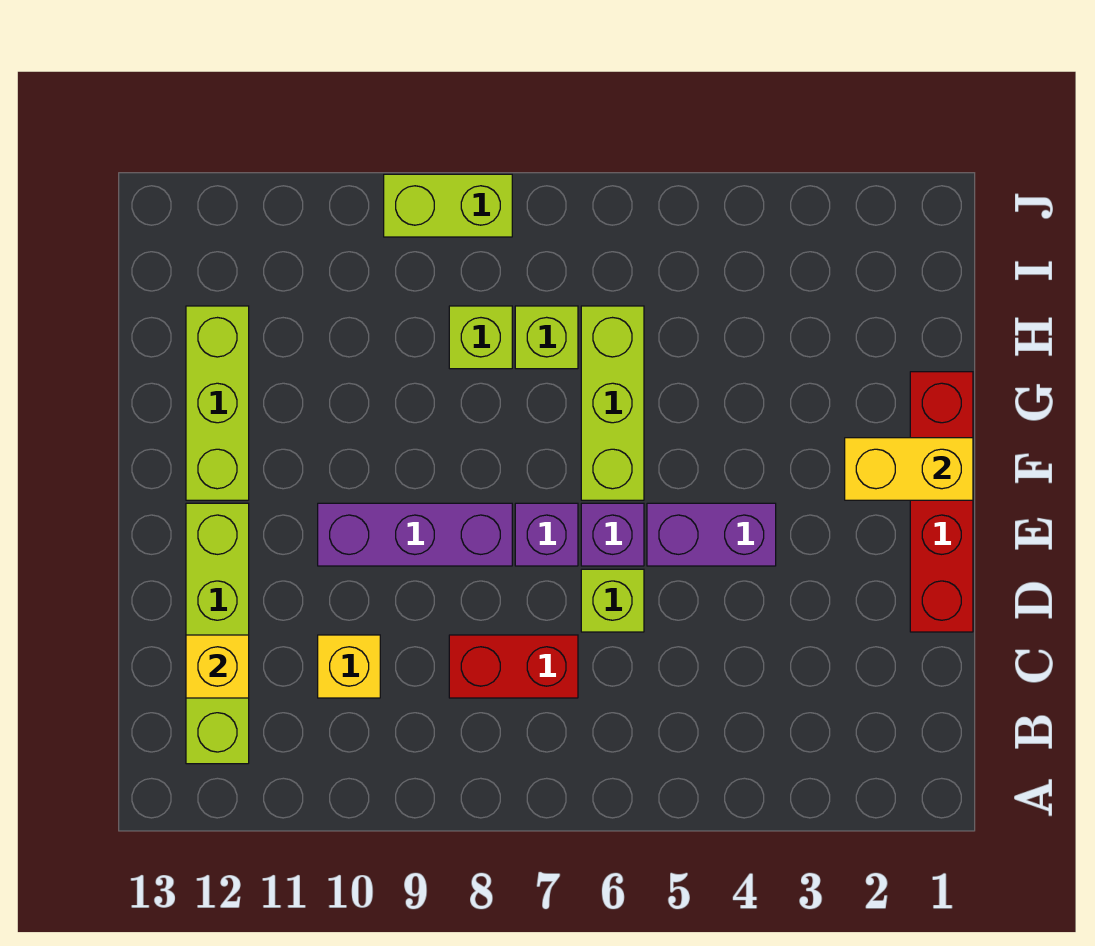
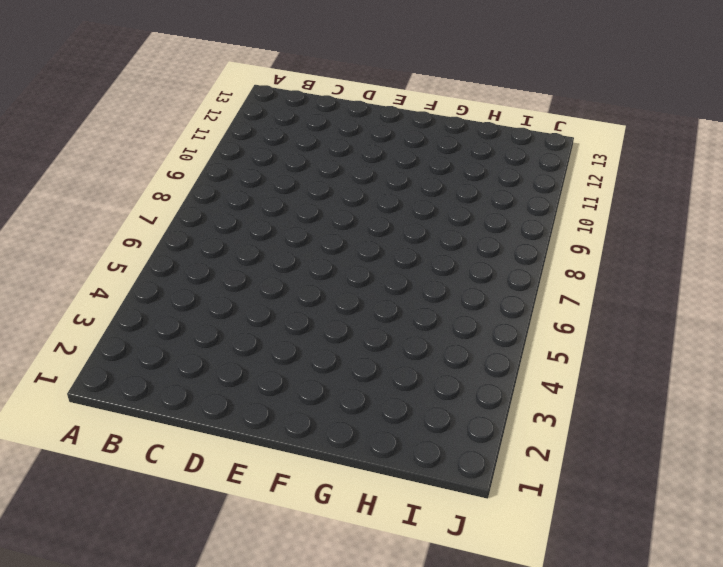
none -> lime 1x4 brick [186,503,249,764]
none -> red 1x2 brick [449,635,578,698]
none -> yellow 1x1 brick [318,635,380,698]

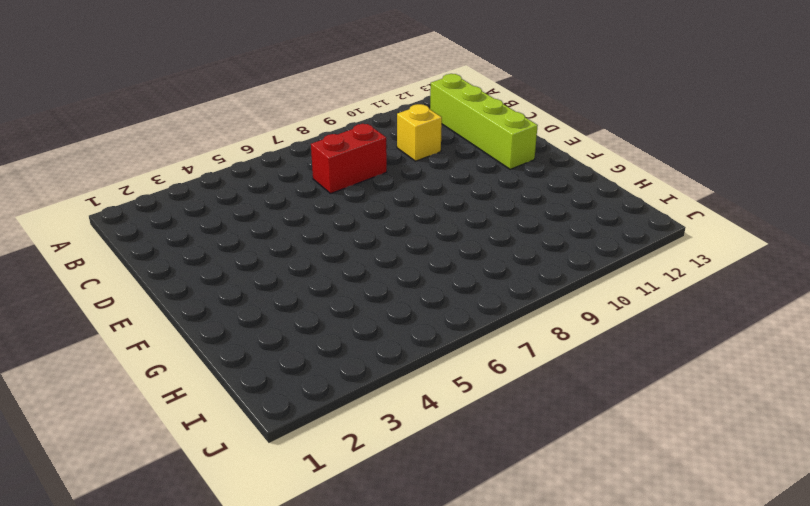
none -> red 1x4 brick [910,372,973,632]
none -> lime 1x1 brick [581,569,644,632]
none -> purple 1x2 brick [647,503,776,566]

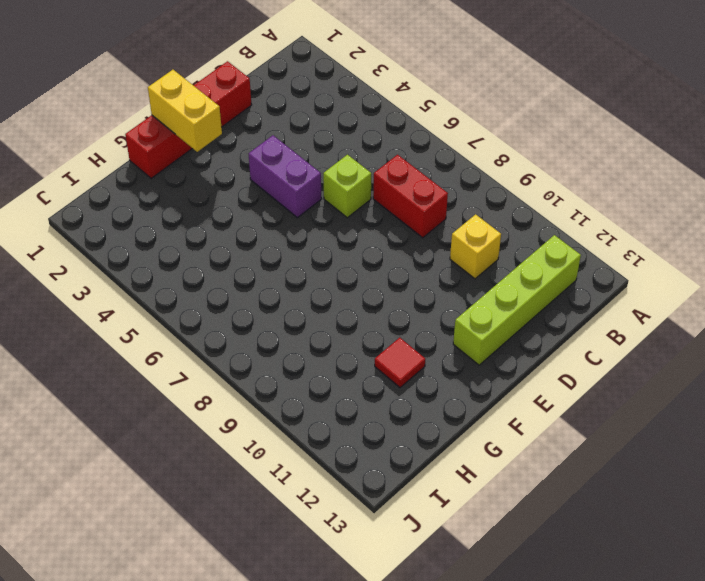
red 1x1 tile [375,338,425,388] -> none
none -> purple 1x1 brick [581,503,644,566]
none -> purple 1x1 brick [515,503,578,566]
none -> purple 1x3 brick [318,503,512,566]

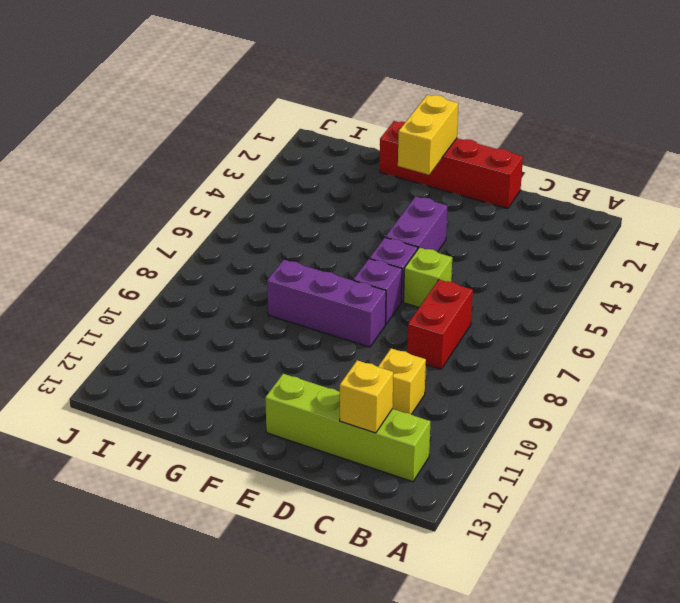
purple 1x3 brick [267,260,386,347] -> purple 1x3 brick turned to [318,503,512,566]
none -> lime 1x3 brick [581,306,644,500]
none -> lime 1x3 brick [186,306,249,500]
none -> lime 1x1 brick [515,306,578,369]

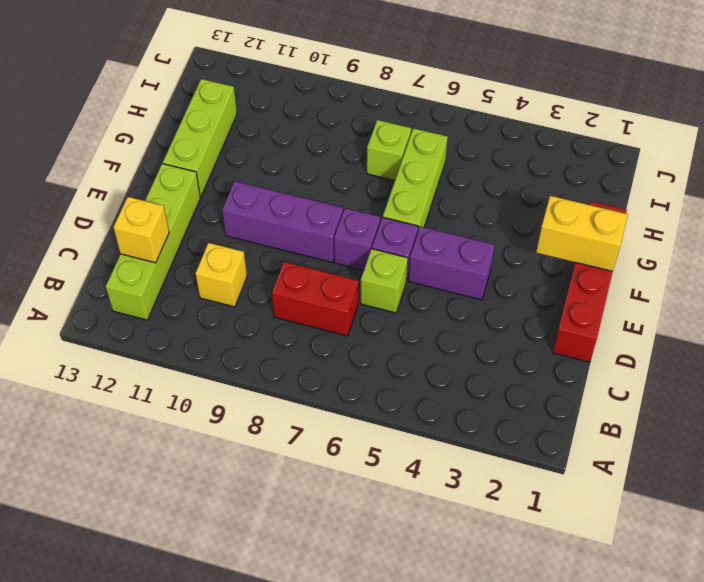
none -> lime 1x1 brick [449,306,512,369]
none -> lime 1x2 brick [384,174,512,237]

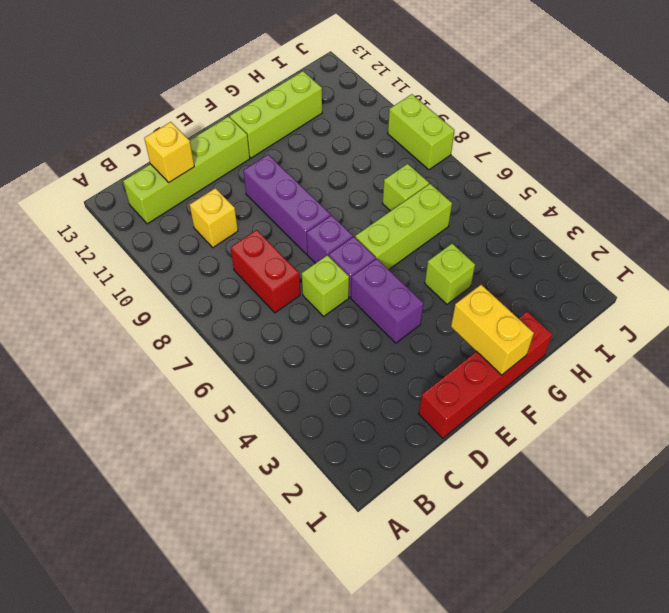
lime 1x1 brick [425,244,475,304] -> lime 1x1 brick moved to [449,306,512,369]

